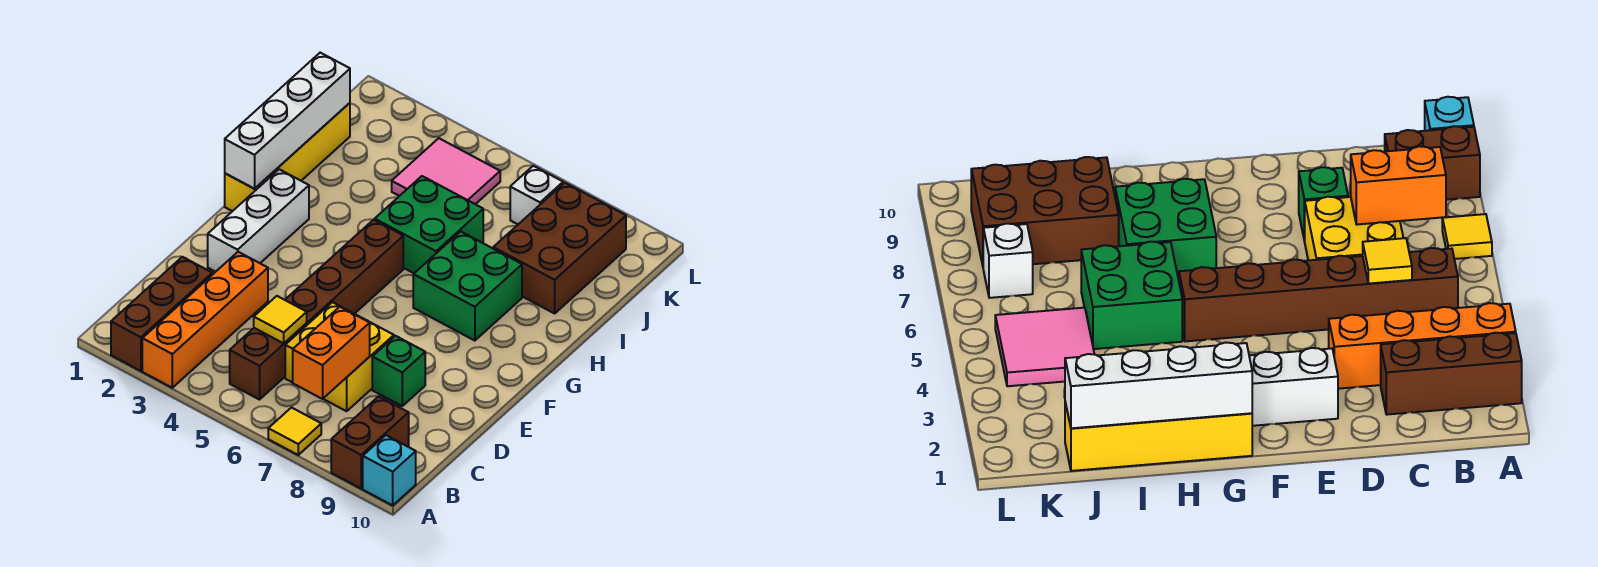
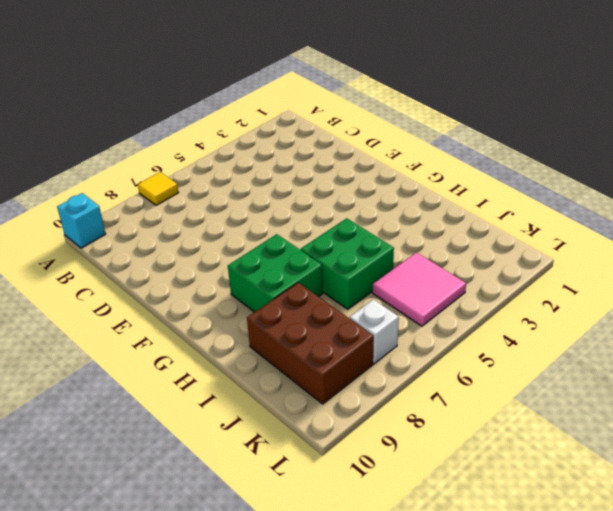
none -> brown 1x3 brick [111,257,212,371]
none -> orange 1x4 brick [142,252,268,388]
none -> brown 1x2 brick [331,396,409,489]

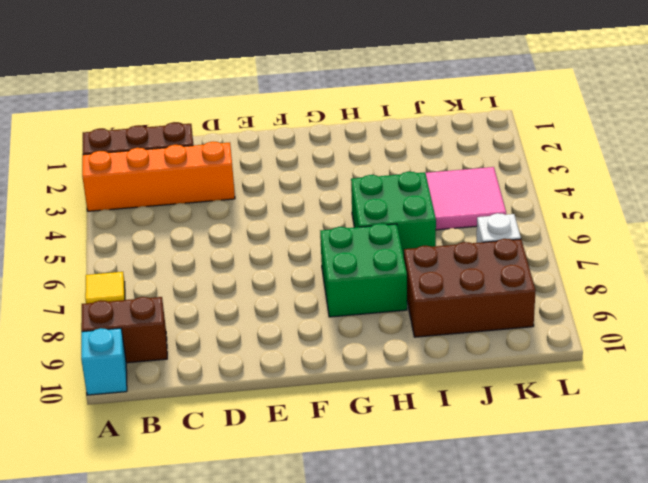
none -> brown 1x6 brick [230,220,403,400]
none -> yellow 2x2 brick [285,302,394,411]
none -> green 1x1 brick [372,336,425,406]

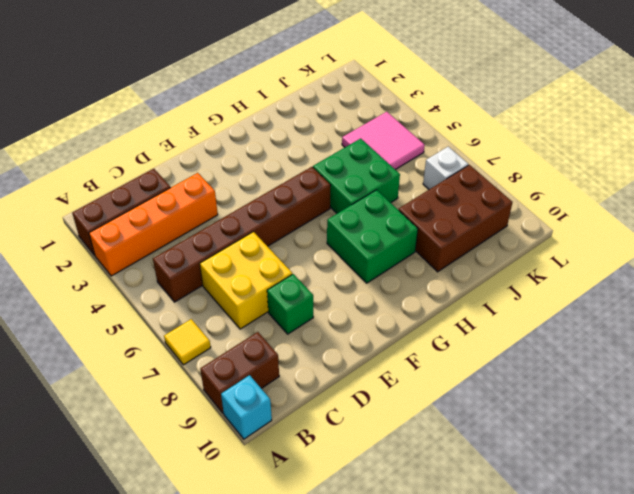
none -> white 1x3 brick [208,169,309,272]
none -> yellow 1x4 brick [225,103,350,211]
none -> orange 1x2 brick [293,307,370,399]

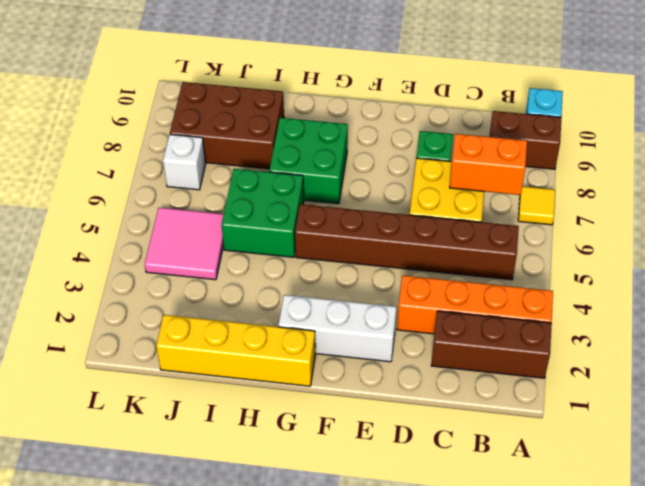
none -> yellow 1x1 tile [254,296,307,343]
none -> white 1x4 brick [225,53,350,189]

